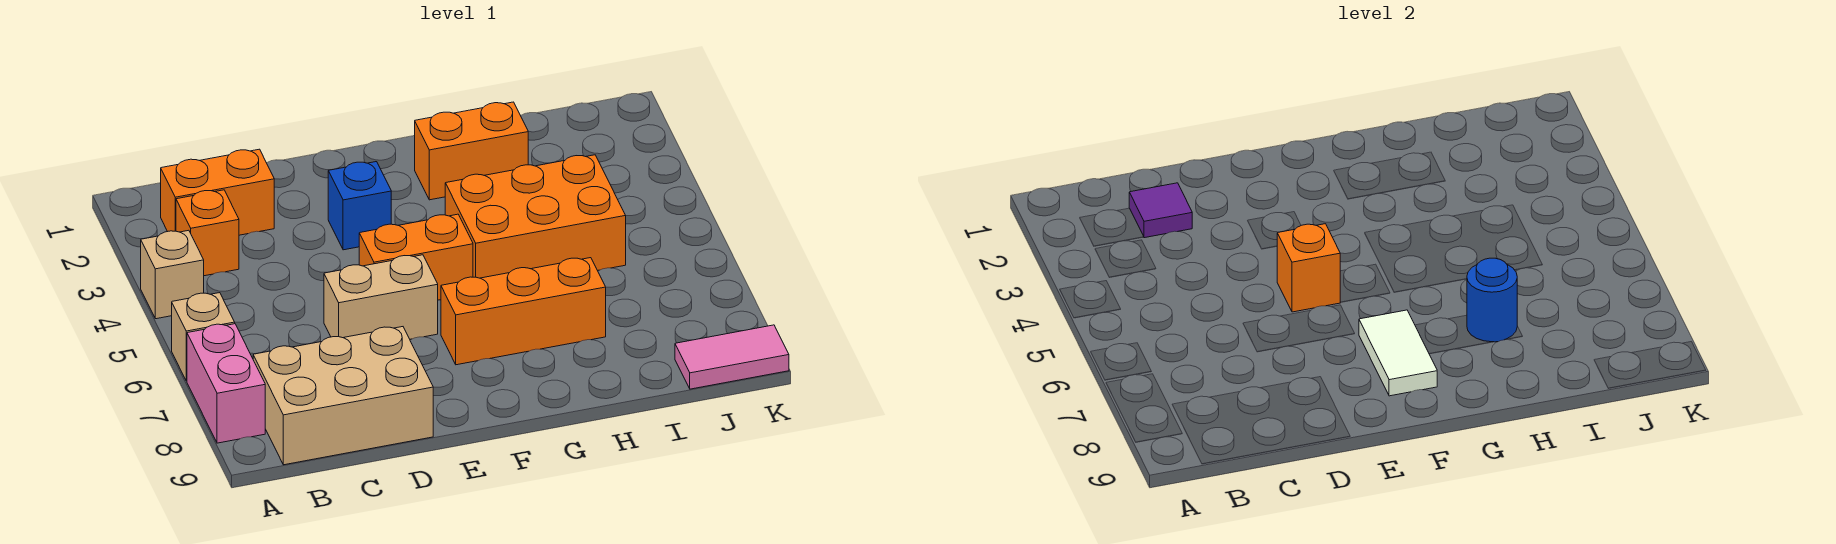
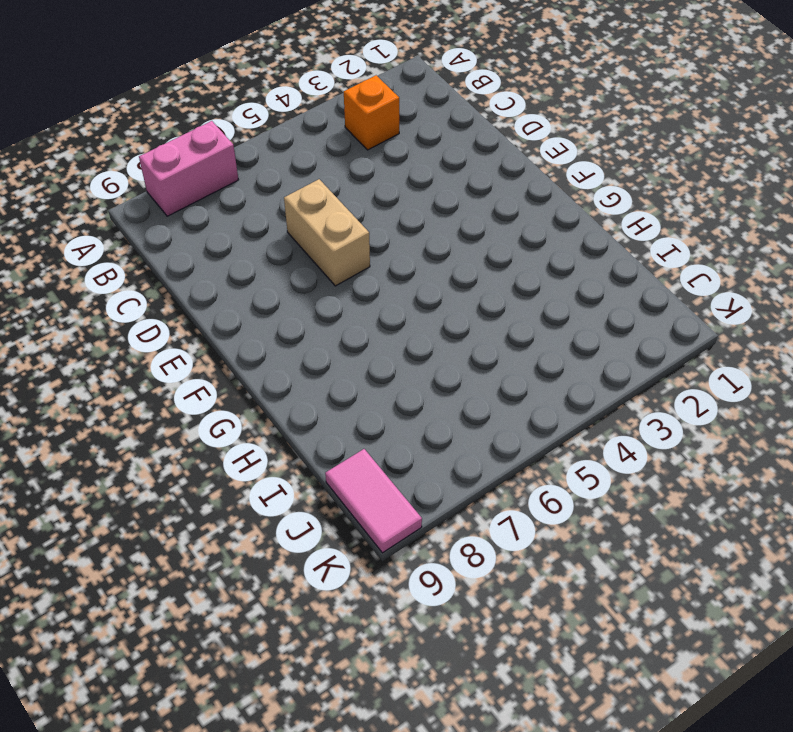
none -> tan 1x1 brick [141,230,204,319]
none -> tan 1x1 brick [172,293,235,381]
none -> orange 1x2 brick [161,149,274,235]

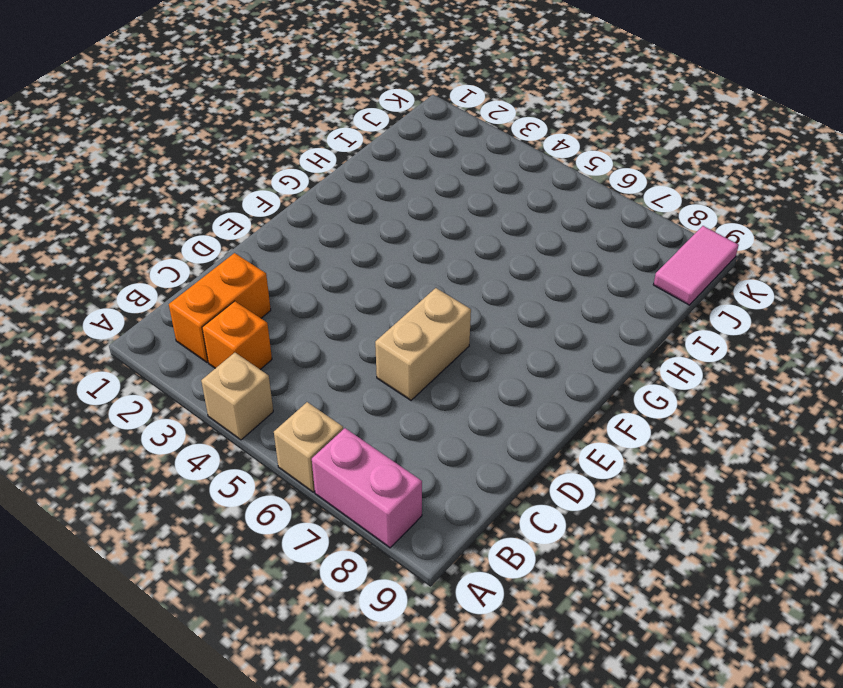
none -> tan 2x3 brick [253,327,433,465]
none -> blue 1x1 brick [328,162,391,250]
none -> orange 1x2 brick [359,214,473,300]

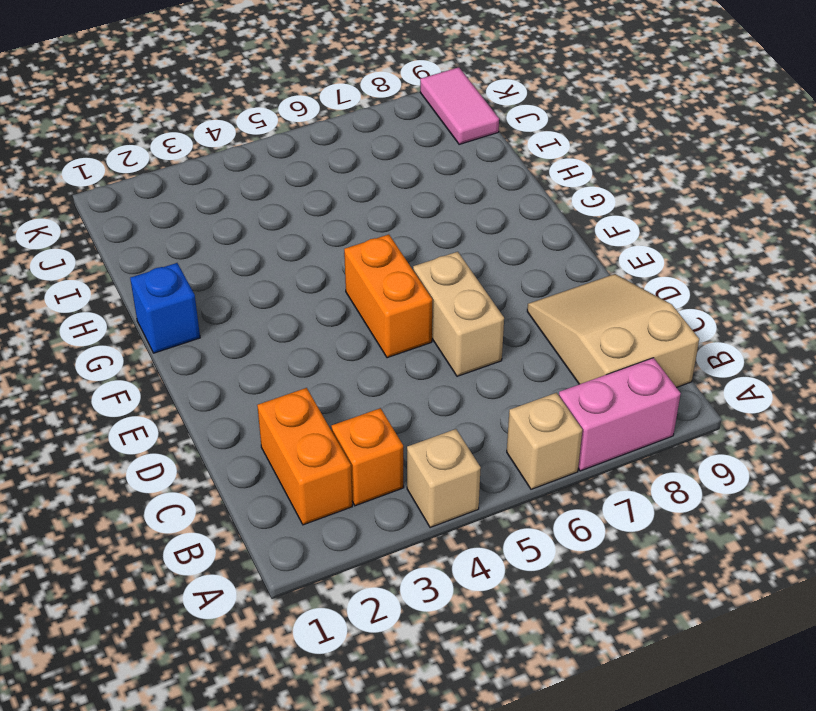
tan 2x3 slope [527,274,699,388] -> tan 2x3 brick [253,327,433,465]
blue 1x1 brick [130,263,200,353] -> blue 1x1 brick moved to [328,162,391,250]
none -> orange 1x3 brick [441,258,606,365]
none -> orange 1x2 brick [415,102,528,200]
none -> orange 2x3 brick [445,155,626,278]

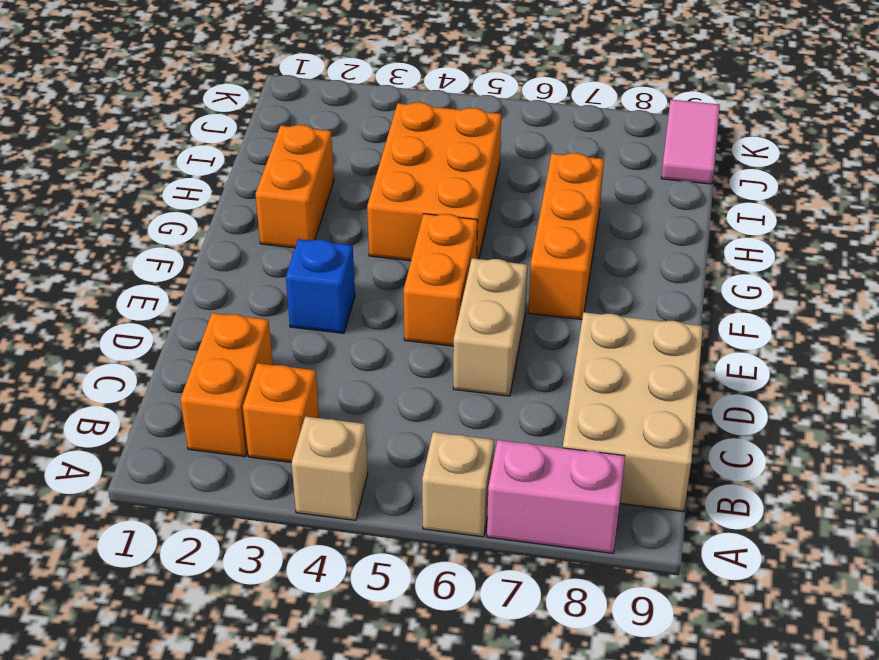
none -> purple 1x1 tile [1129,183,1192,238]
none -> orange 1x1 brick [1277,224,1340,312]
none -> white 1x2 tile [1359,310,1437,396]

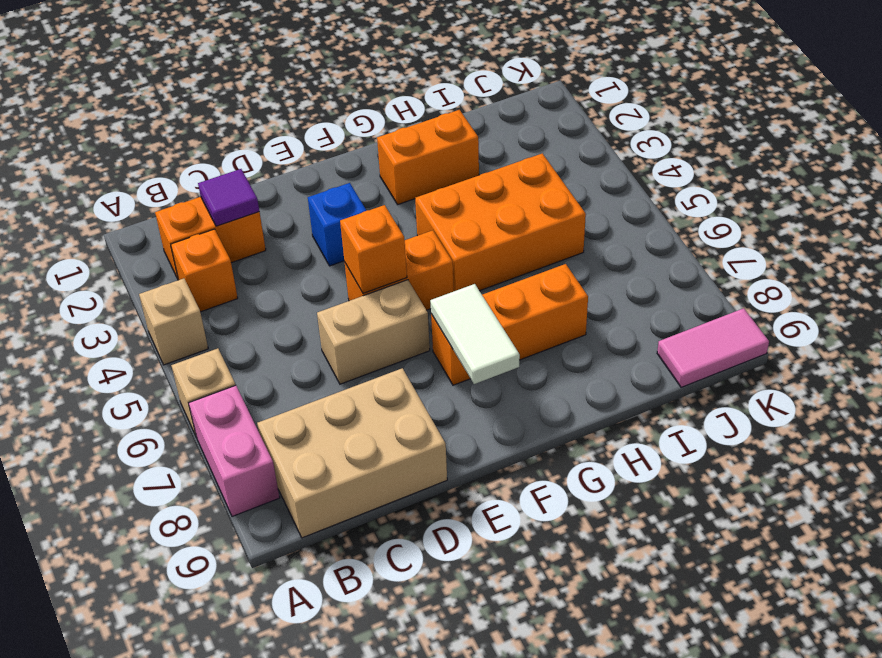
none -> blue 1x1 round brick [1467,258,1517,342]

